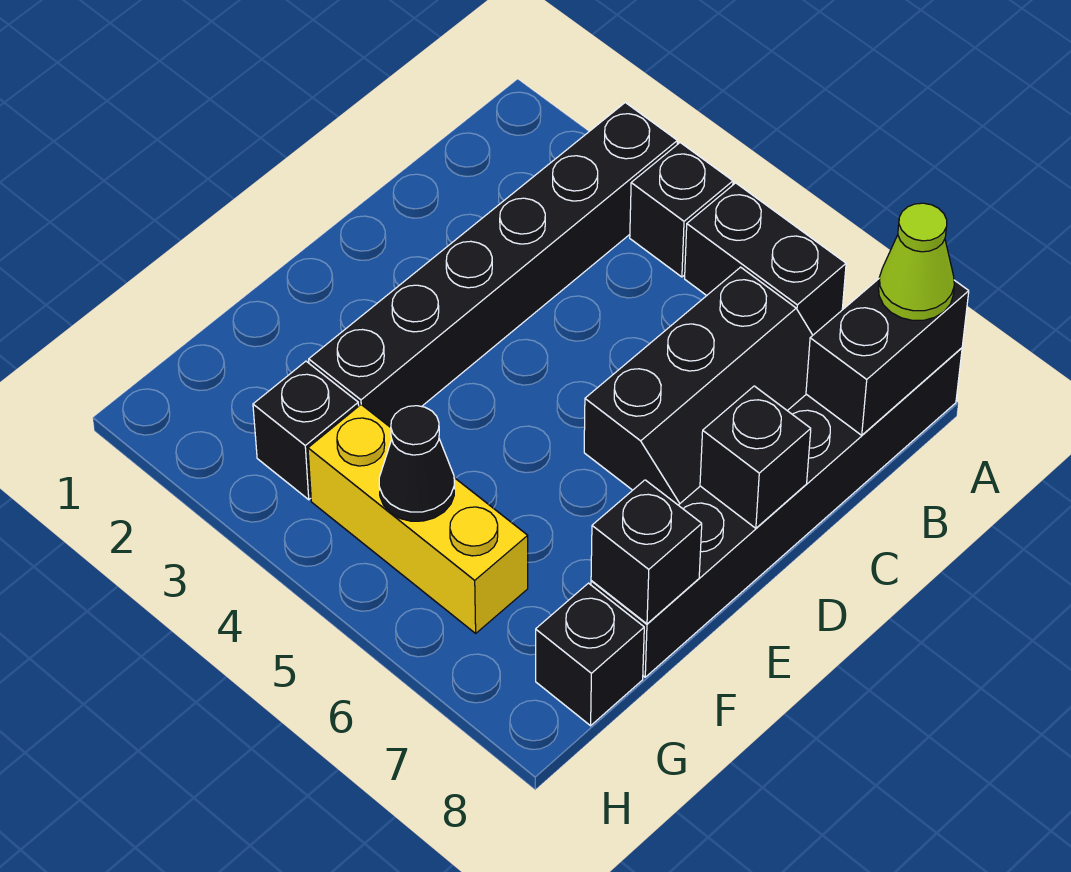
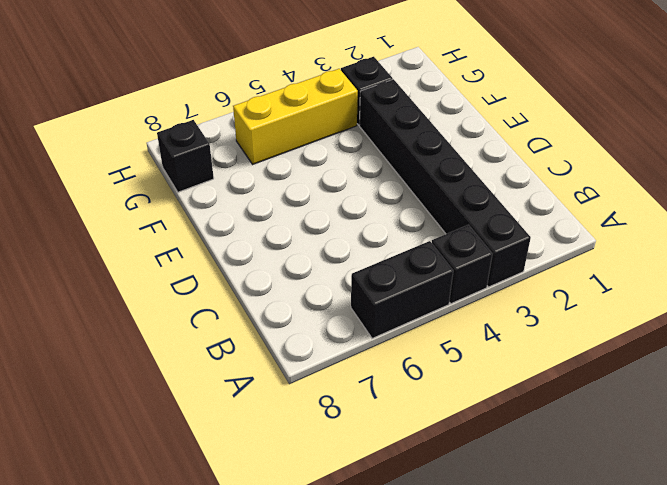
none -> black 1x6 brick [591,348,962,677]
none -> black 2x3 slope [584,267,813,505]
none -> black 1x2 brick [806,279,969,435]

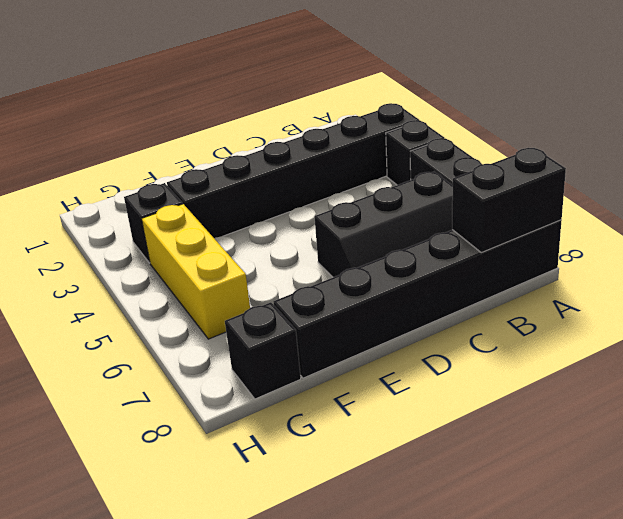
none -> black 1x1 brick [700,386,811,528]
none -> black 1x1 brick [591,480,702,624]
none -> black 1x1 cone [379,406,454,521]

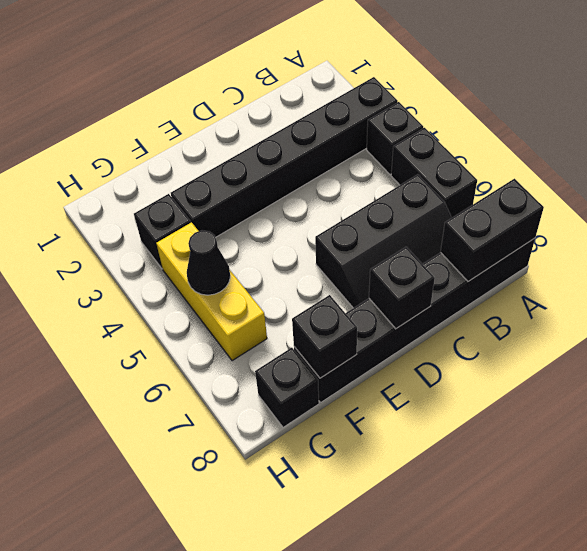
none -> lime 1x1 cone [879,203,954,320]

